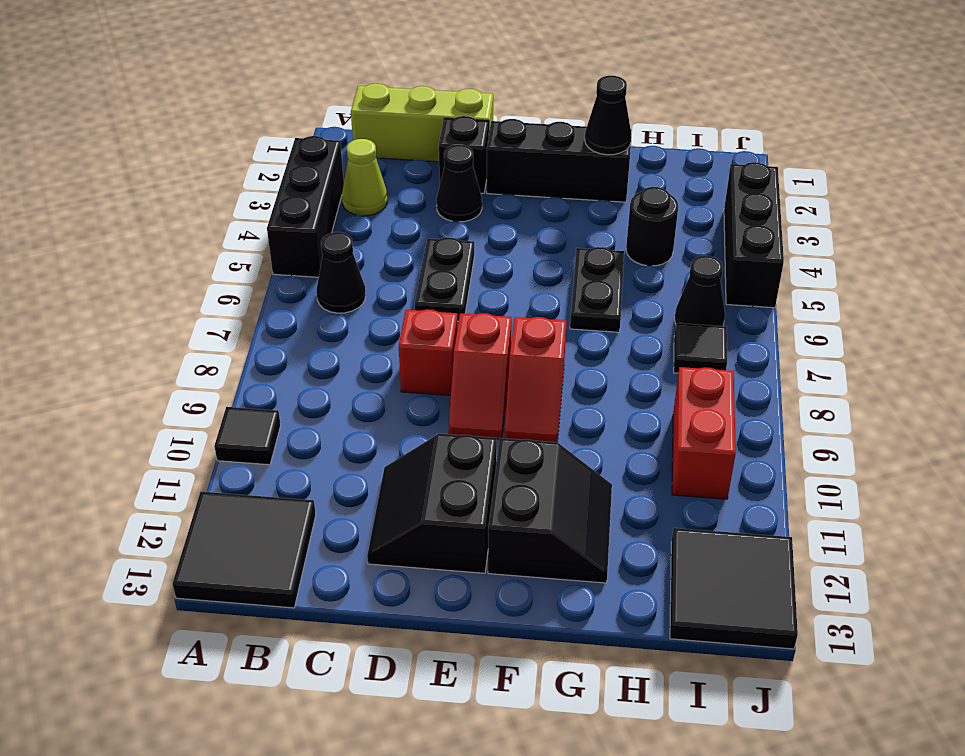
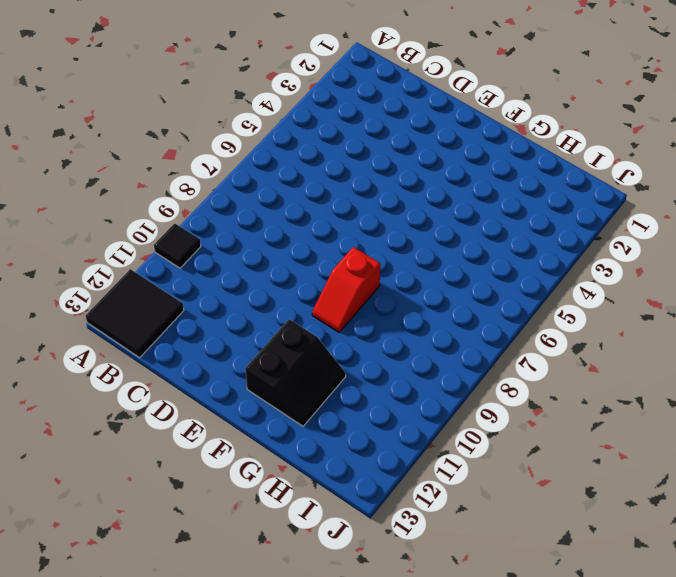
none -> black 1x3 brick [267,136,344,277]
none -> lime 1x3 brick [351,83,493,162]
none -> lime 1x1 cone [342,139,387,216]

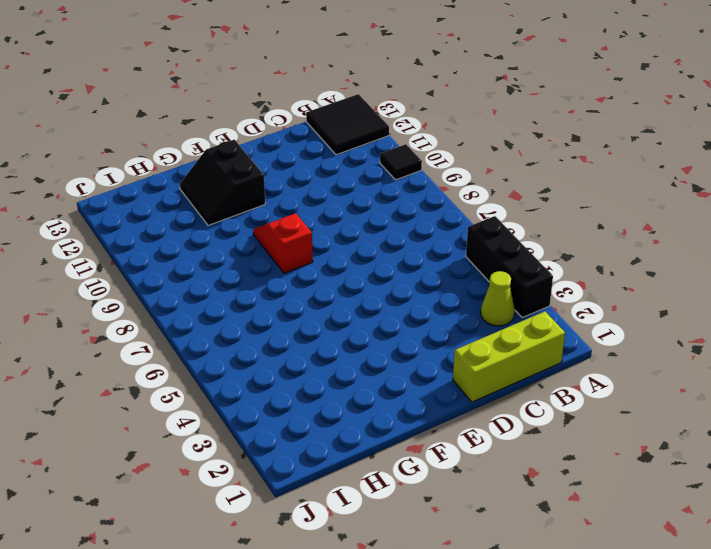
none -> black 1x1 cone [317,232,365,313]
none -> black 1x1 brick [439,116,489,193]
none -> black 1x1 cone [437,145,482,222]

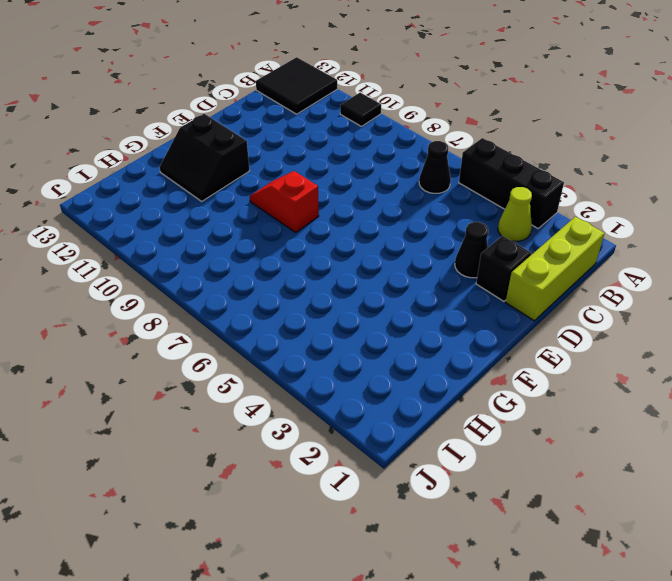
none -> black 1x2 plate [415,237,474,321]
none -> red 1x1 brick [399,309,458,396]
none -> black 2x2 slope [367,434,497,573]

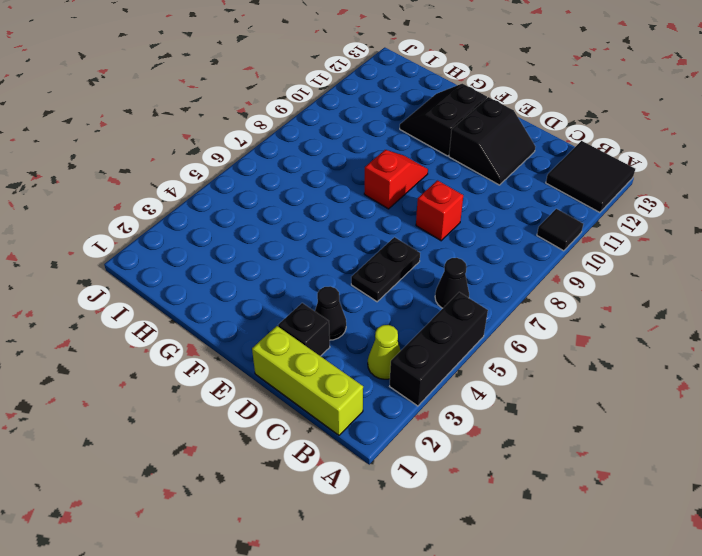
none -> black 1x3 brick [487,119,631,202]
none -> red 1x2 slope [449,313,512,439]
none -> black 1x2 plate [570,247,624,332]

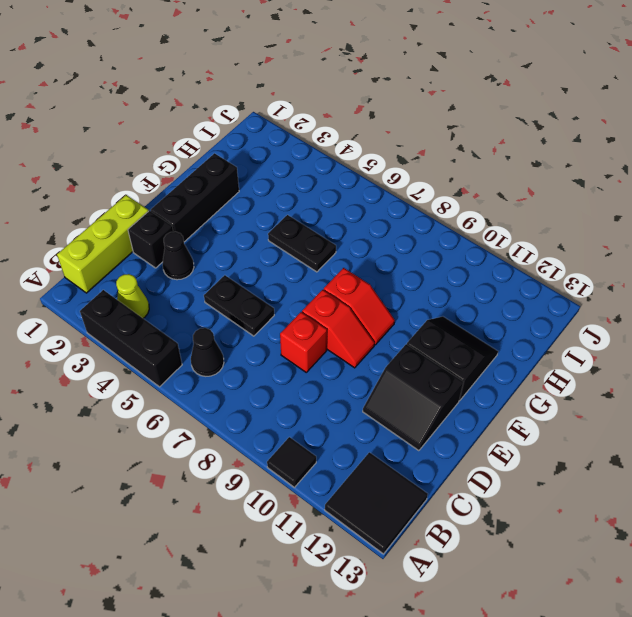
none -> black 1x1 round brick [626,187,678,266]
none -> black 1x1 cone [675,256,725,326]
none -> black 1x1 tile [674,323,727,373]

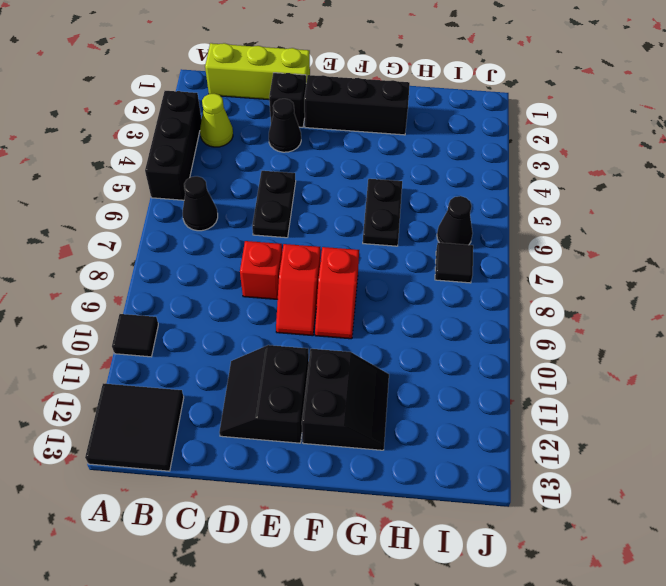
none -> black 1x1 round brick [626,187,678,266]
none -> red 1x2 brick [672,367,736,499]
none -> black 2x2 tile [670,528,798,649]

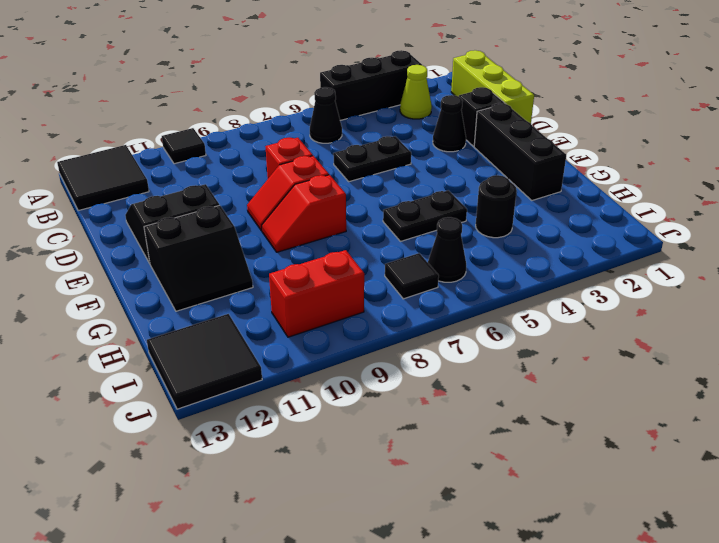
none -> black 1x3 brick [724,162,784,308]
none -> black 1x1 cone [585,76,631,155]

